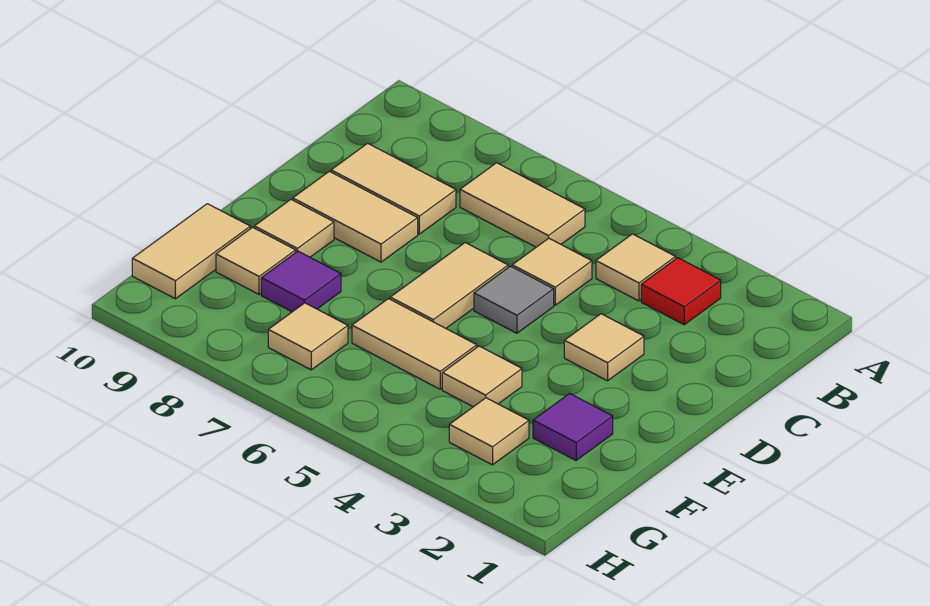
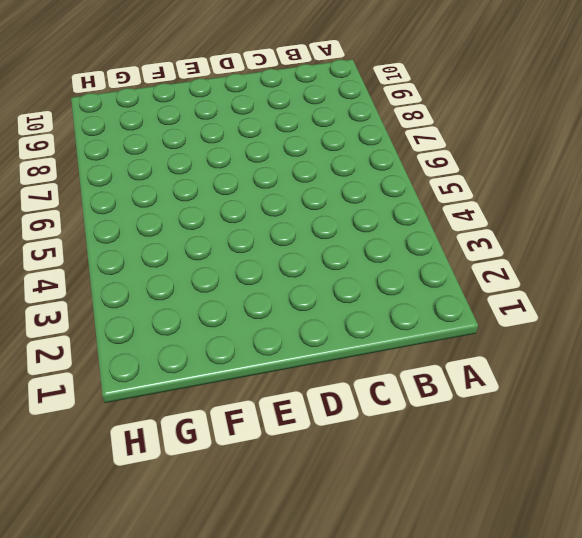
none -> red 1x1 tile [641,258,721,325]
none -> tan 1x1 tile [596,234,676,301]
none -> tan 1x2 tile [460,163,585,247]

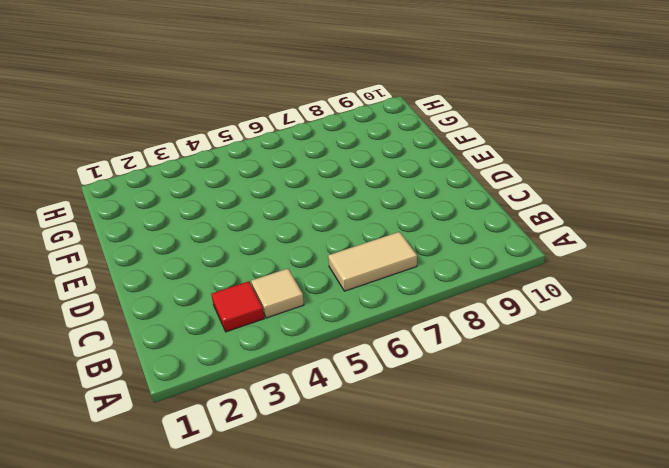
none -> tan 1x1 tile [512,238,592,305]
none -> tan 1x2 tile [331,143,456,234]
none -> tan 1x1 tile [564,314,644,381]

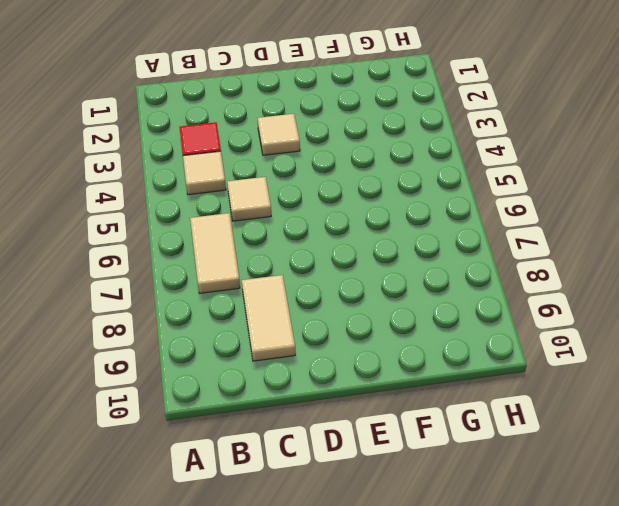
none -> grey 1x1 tile [474,266,554,333]
none -> tan 1x2 tile [390,243,508,328]
none -> tan 1x2 tile [293,171,418,262]

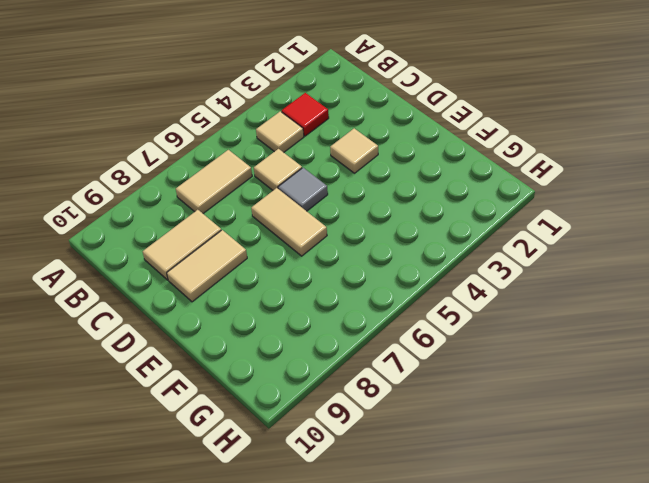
none -> tan 1x1 tile [254,200,334,257]
none -> purple 1x1 tile [533,394,613,460]
none -> tan 1x1 tile [442,346,522,407]

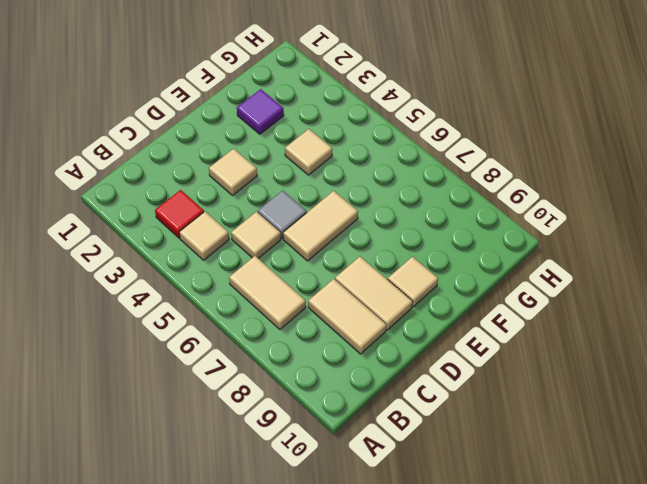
none -> tan 1x2 tile [352,299,477,389]
none -> purple 1x1 tile [261,251,341,312]
none -> tan 1x1 tile [216,227,296,294]

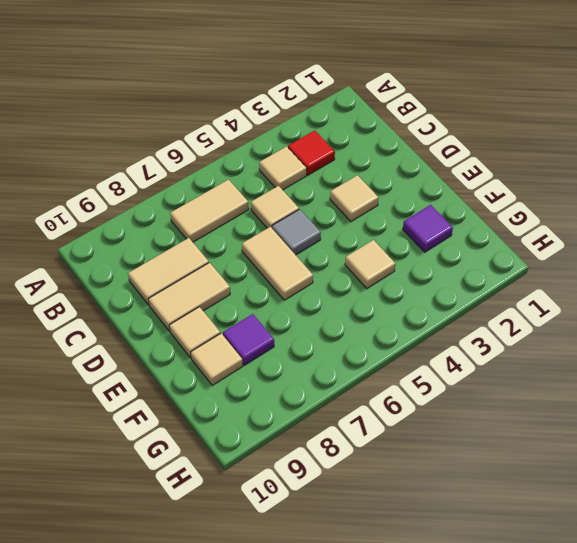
none -> tan 1x2 tile [352,299,477,389]
none -> tan 1x2 tile [132,204,250,299]
none -> tan 1x1 tile [449,398,529,465]

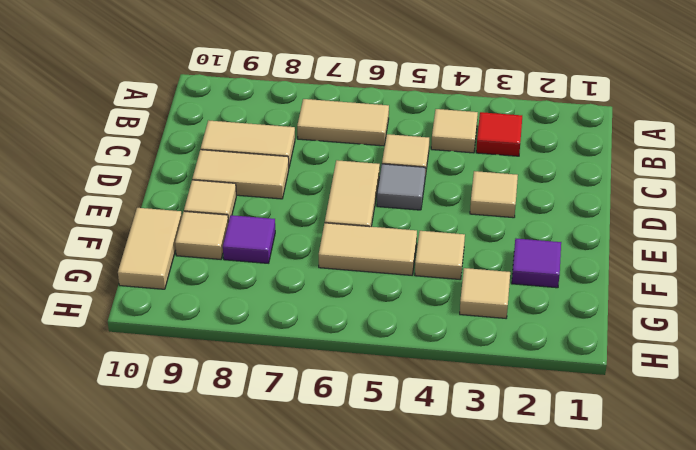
none -> tan 1x1 tile [268,303,348,370]

